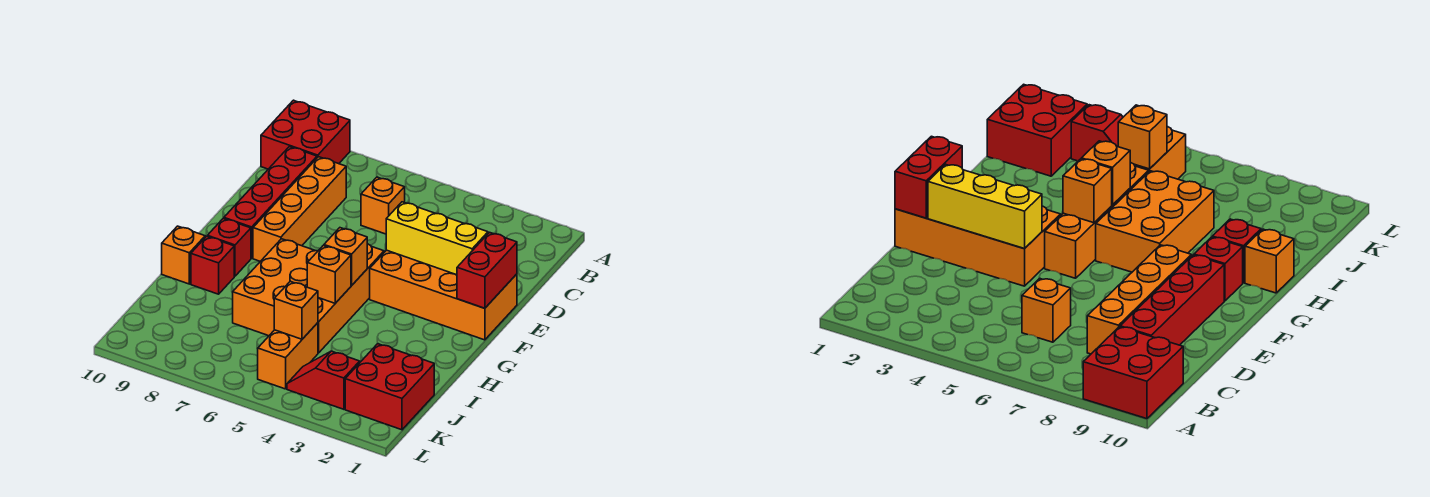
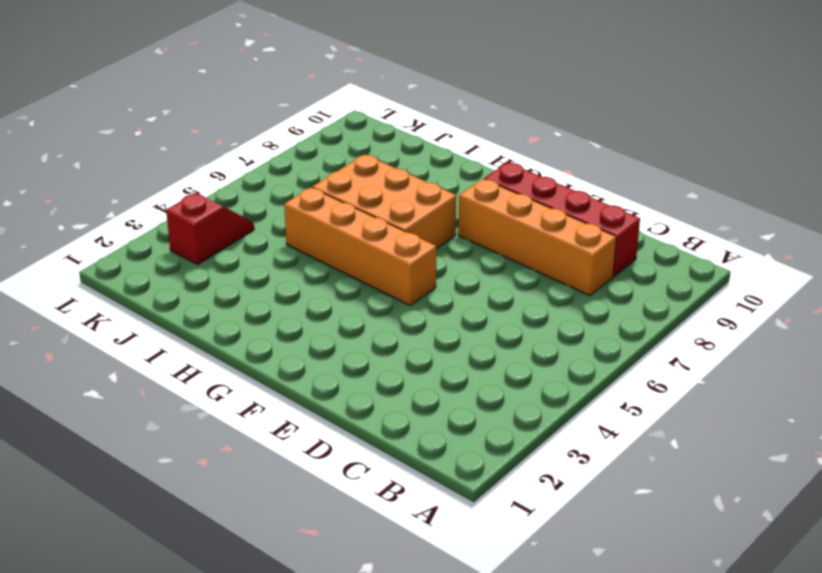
none -> red 2x2 brick [261,100,350,169]
none -> orange 1x1 brick [361,177,405,234]
none -> orange 2x4 brick [370,250,517,340]

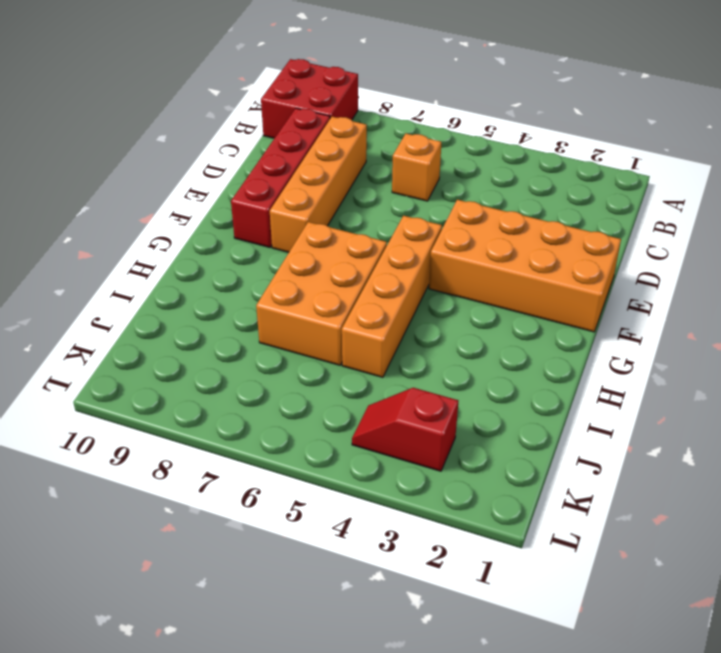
none -> red 1x1 brick [207,218,251,276]
none -> red 1x1 brick [191,236,234,294]
none -> orange 1x1 brick [162,226,205,284]

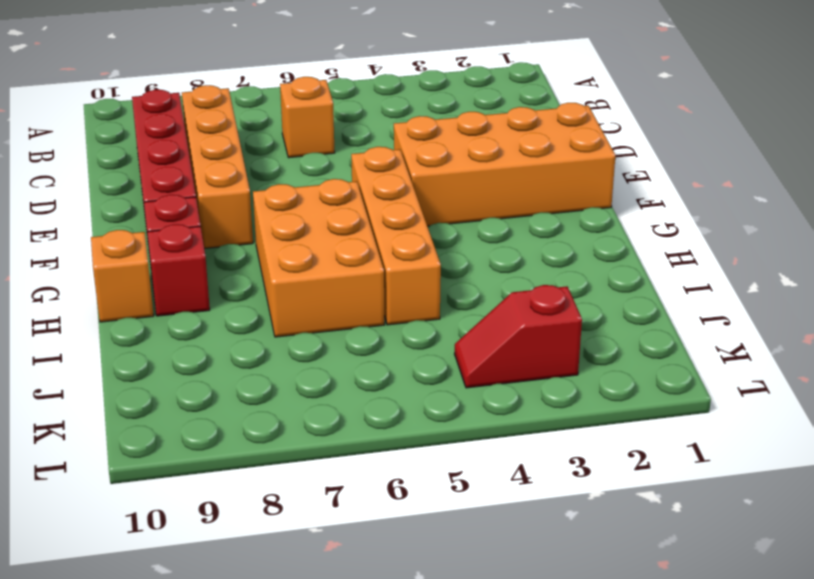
none -> red 2x2 brick [261,100,350,169]
none -> red 2x2 brick [345,344,434,430]
none -> orange 1x2 brick [258,323,318,389]

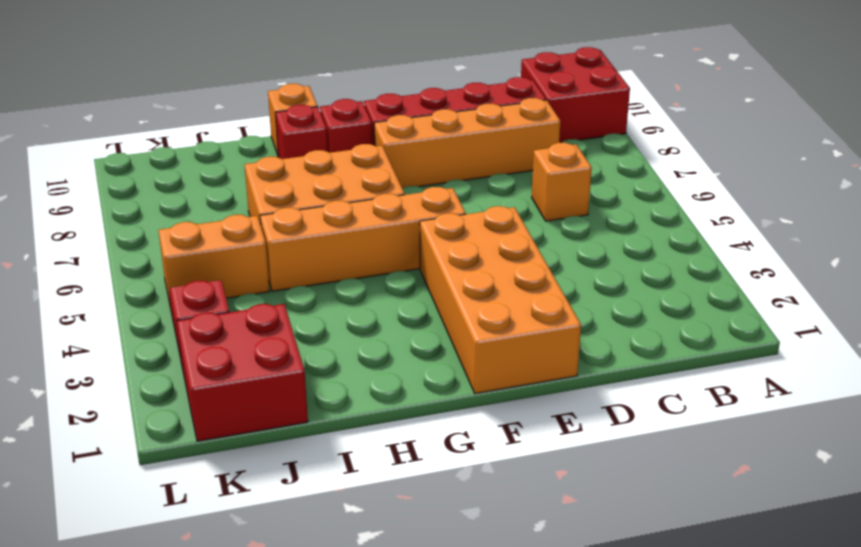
none -> red 1x2 brick [457,232,517,308]
none -> yellow 1x3 brick [386,202,488,275]
none -> orange 1x1 brick [324,228,367,285]

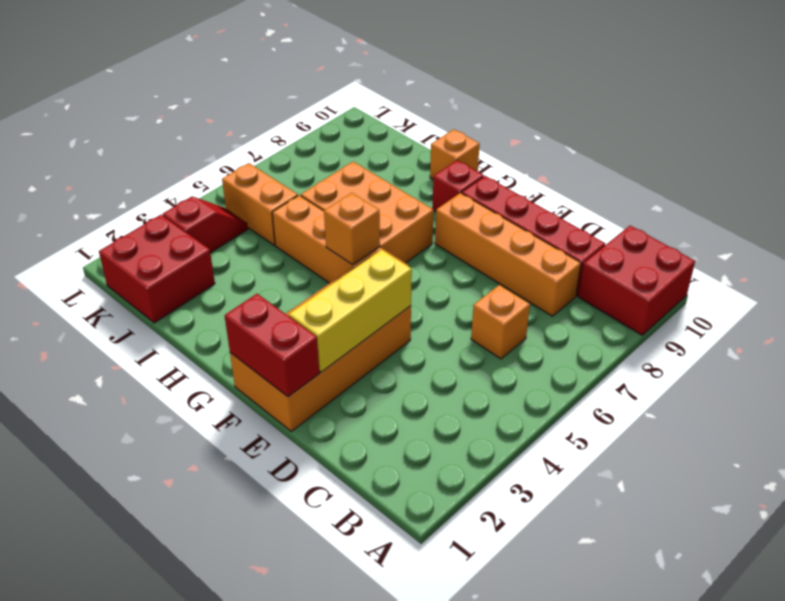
none -> red 1x1 brick [191,236,234,294]
none -> orange 1x1 brick [307,245,351,303]
none -> orange 1x1 brick [274,281,318,339]

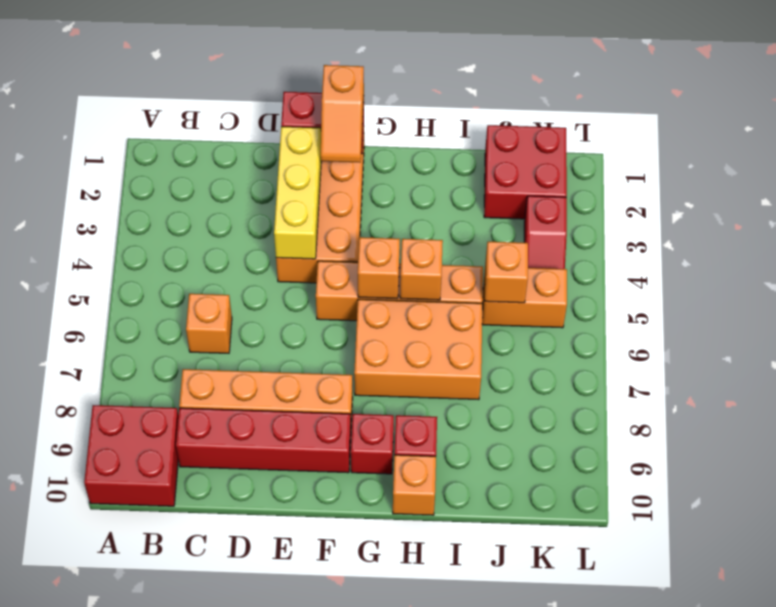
orange 1x2 slope [321,65,364,163] -> none

